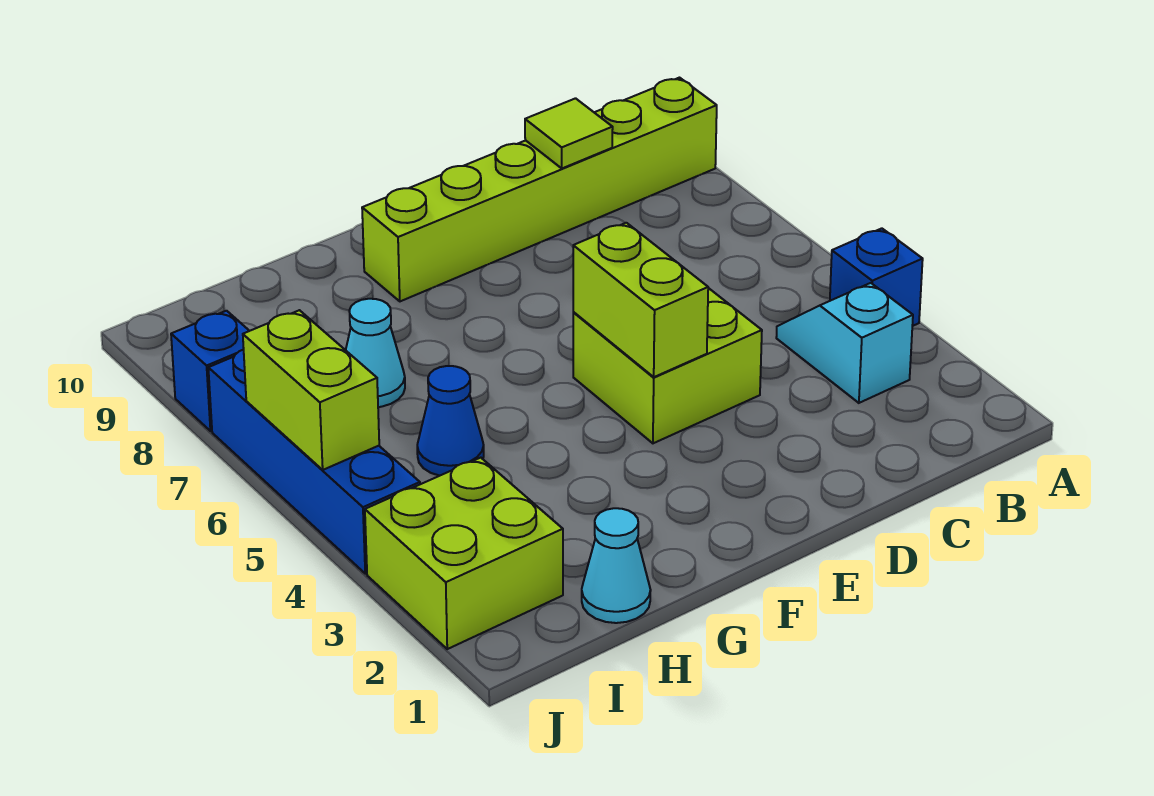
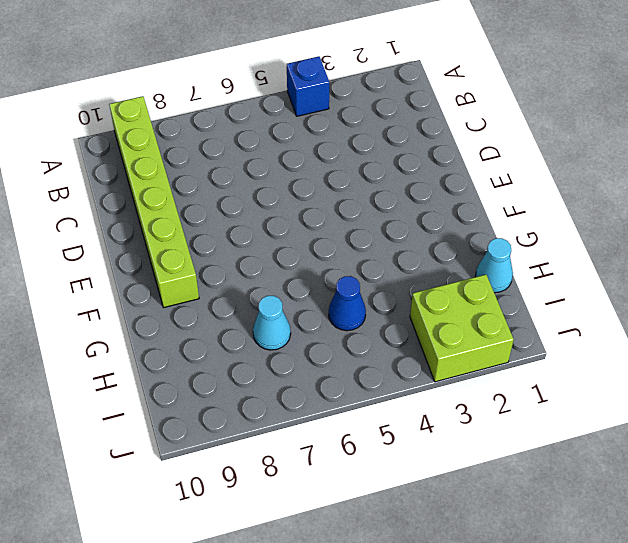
none -> cyan 1x2 slope [776,283,913,403]
none -> lime 2x2 brick [573,288,762,443]
none -> blue 1x4 brick [208,349,420,574]

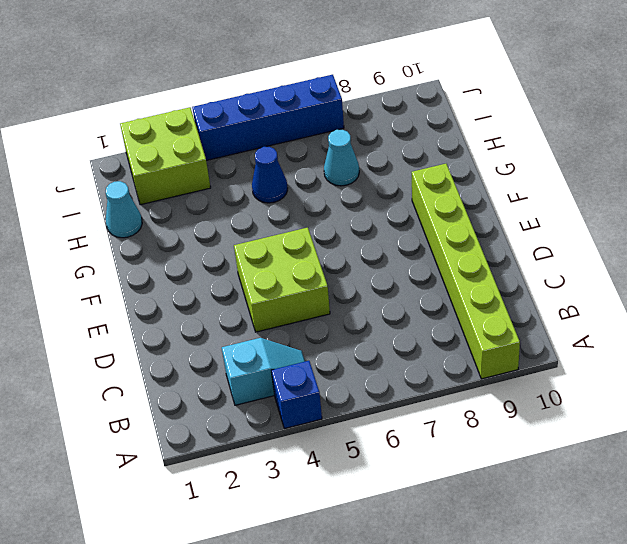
none -> blue 1x1 brick [171,311,249,431]
none -> lime 1x1 tile [525,98,613,168]
none -> lime 1x2 brick [573,223,708,377]

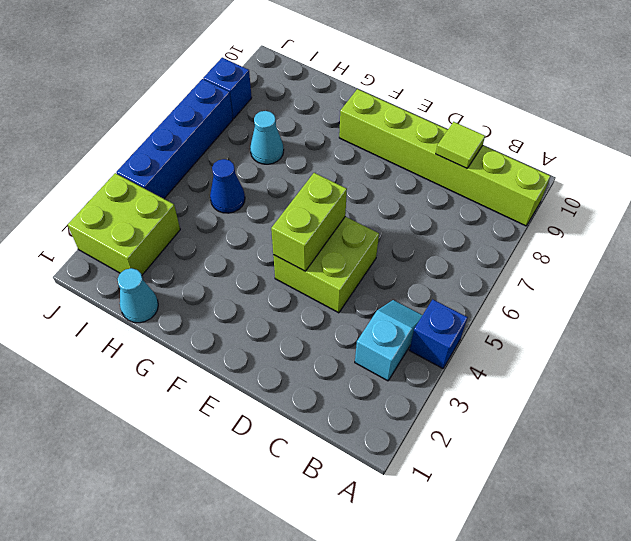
none -> lime 1x2 brick [243,310,379,470]

